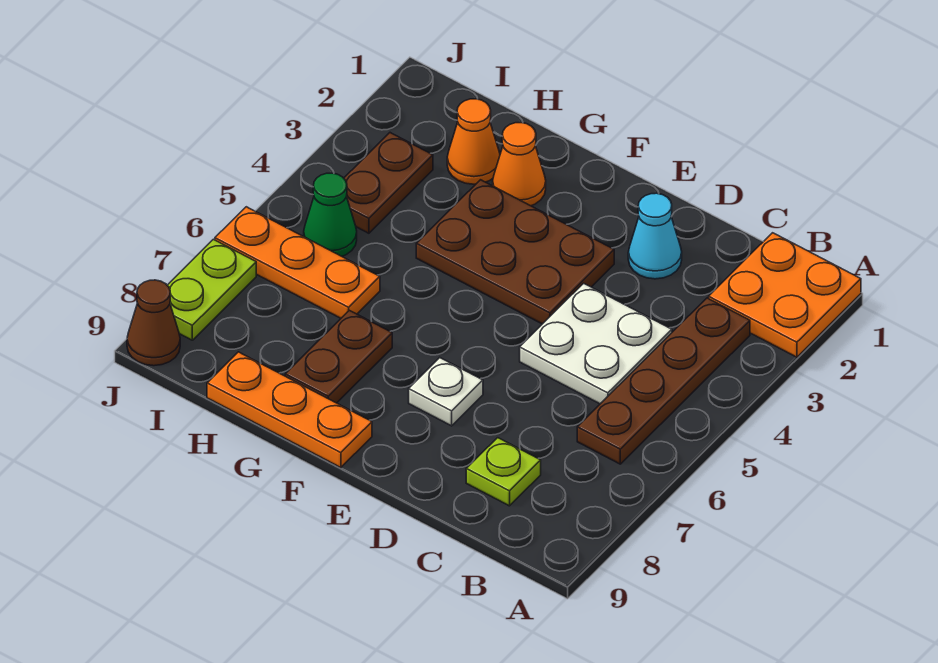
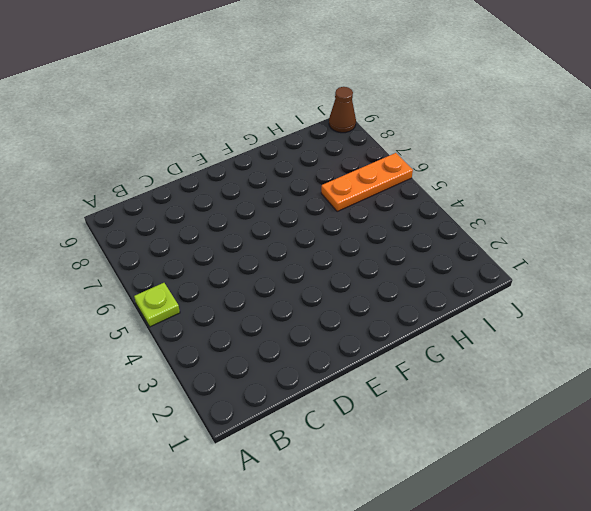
lime 1x1 plate [134,283,180,327] -> lime 1x1 plate moved to [466,438,541,506]
none -> orange 2x2 plate [709,233,861,357]
none -> brown 1x4 plate [577,298,750,464]
none -> white 2x2 plate [520,283,672,404]

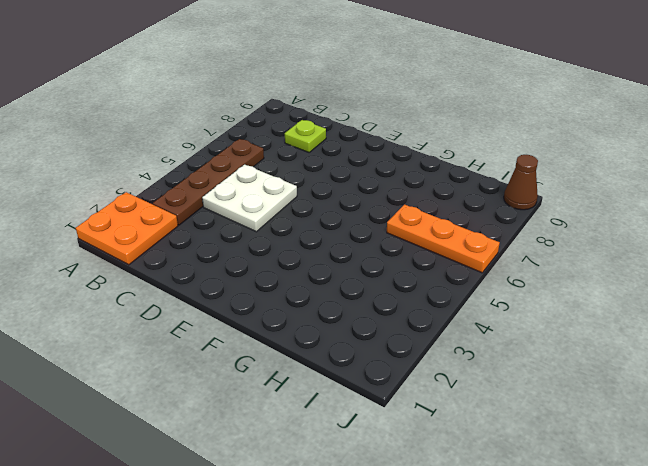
none -> cyan 1x1 cone [628,193,682,279]
none -> brown 2x3 plate [416,180,614,324]
none -> white 1x1 plate [409,358,483,426]

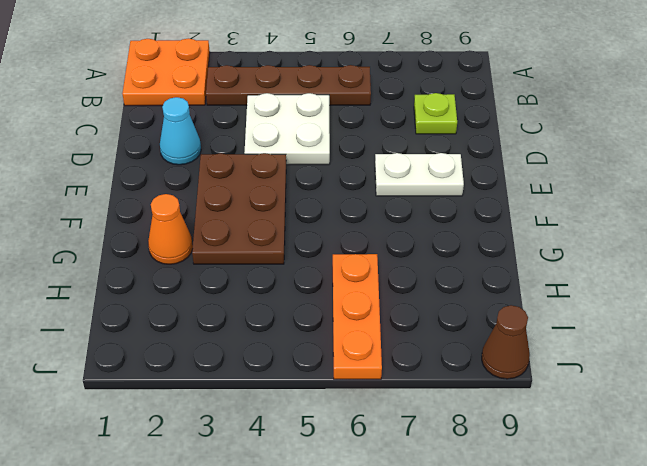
white 1x2 plate [375,153,464,196] -> white 1x1 plate [409,358,483,426]
none -> orange 1x3 plate [207,352,372,468]
none -> brown 1x2 plate [285,310,392,403]
none -> orange 1x1 cone [447,99,500,184]

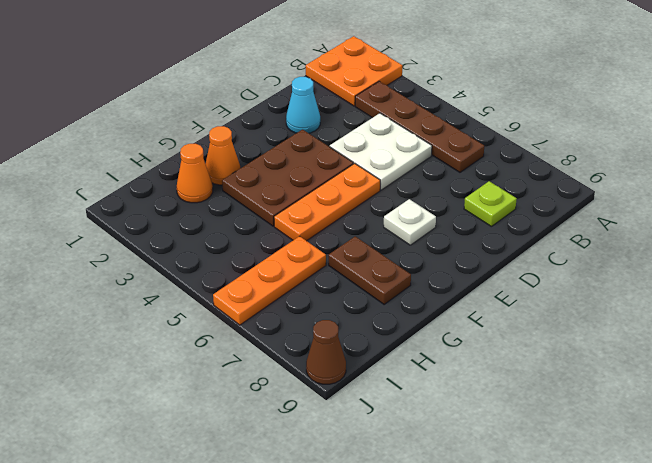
orange 1x3 plate [274,164,380,241] -> orange 1x3 plate moved to [207,352,372,468]
none -> brown 1x2 plate [344,133,433,233]
none -> green 1x1 cone [304,173,357,256]
none -> lime 1x2 plate [167,239,256,340]

